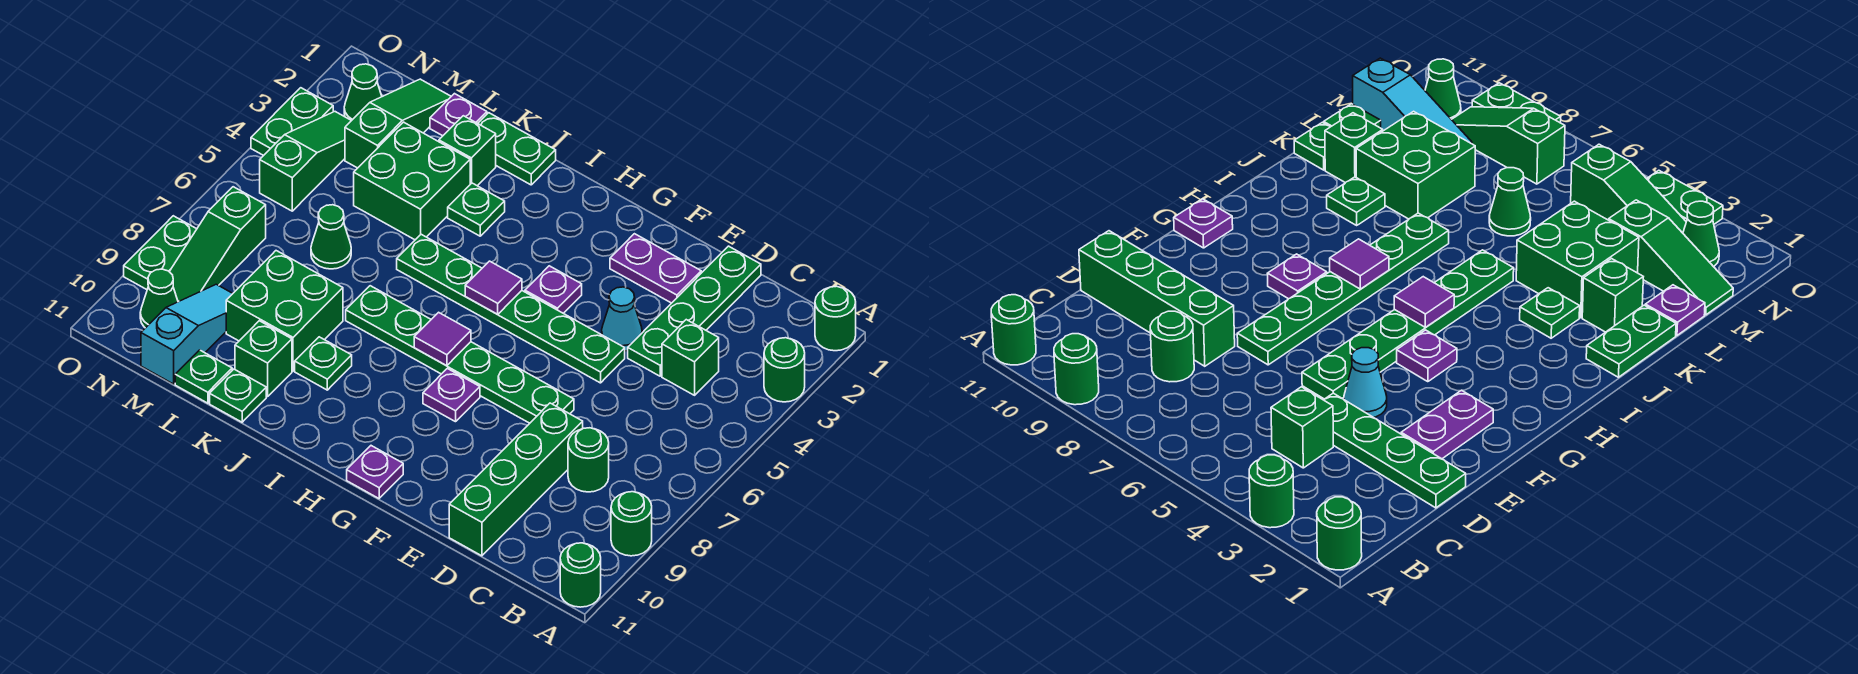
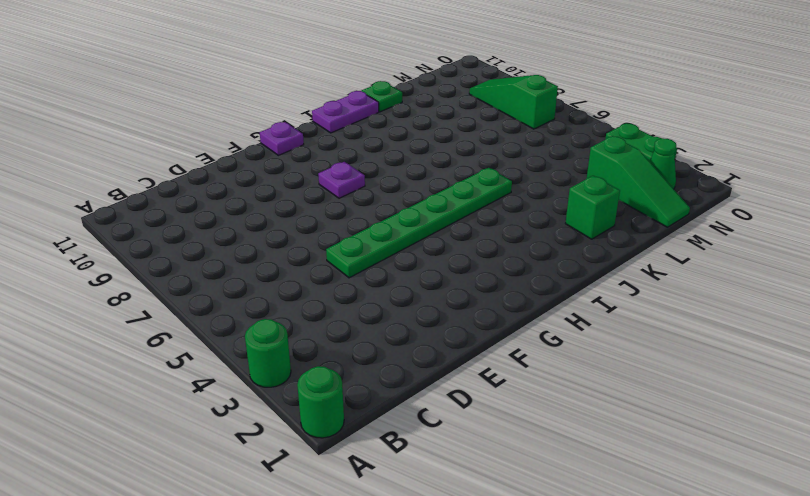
purple 1x2 plate [312,91,379,133] -> purple 1x2 plate moved to [610,234,701,303]
none -> green 1x1 round brick [611,492,652,556]
none -> green 1x1 round brick [560,543,601,607]
none -> green 1x1 brick [662,320,719,395]
none -> green 1x1 round brick [568,428,609,492]

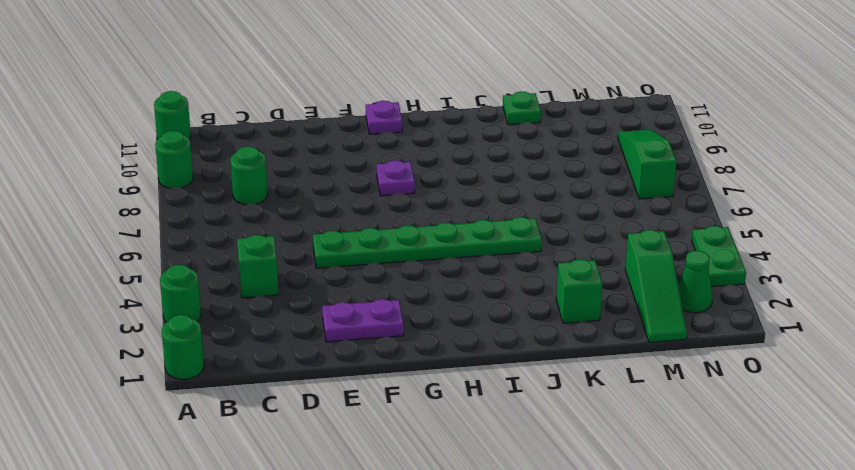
none -> green 1x4 plate [628,246,761,376]
none -> green 1x4 brick [449,403,583,556]
none -> cyan 1x1 cone [602,287,642,351]
none -> green 1x6 plate [346,286,574,423]

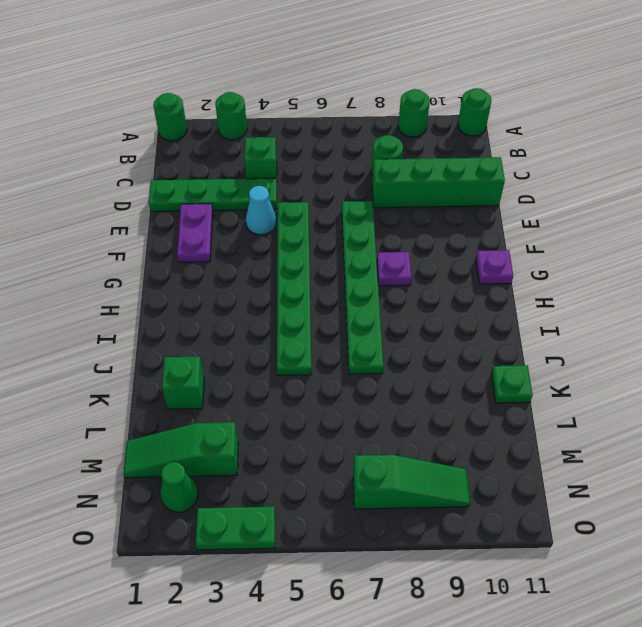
none -> purple 1x1 plate [525,266,582,313]
none -> green 1x2 plate [478,113,556,185]
none -> green 1x1 plate [448,183,505,236]
none -> green 1x1 plate [295,337,352,390]

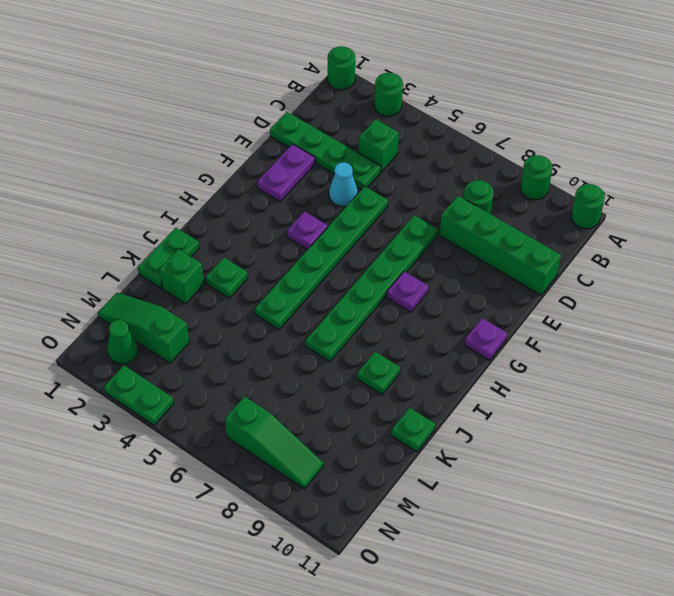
none -> green 2x2 brick [354,122,470,240]
none -> green 2x2 brick [226,251,343,371]
none -> green 1x1 brick [235,321,292,397]
none -> purple 1x1 plate [430,94,487,136]

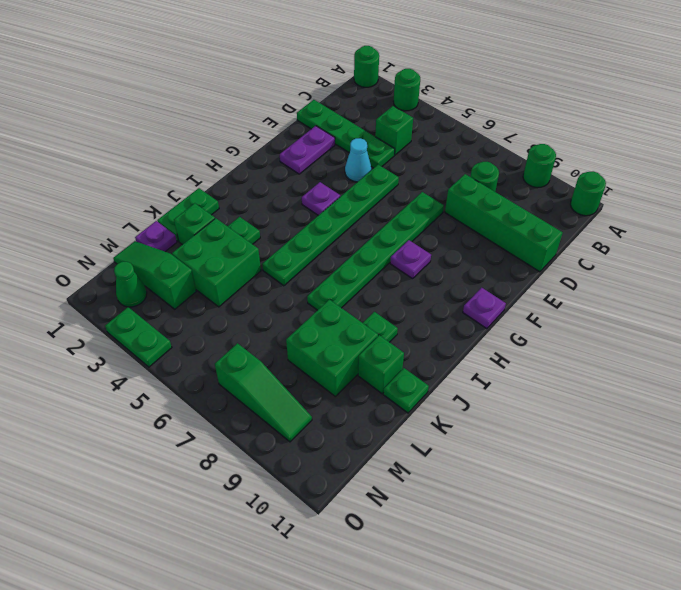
none -> green 1x1 cone [311,205,351,269]
none -> green 1x1 plate [175,350,232,403]
none -> cyan 1x3 slope [141,284,233,384]
none -> green 1x3 slope [260,112,351,211]

